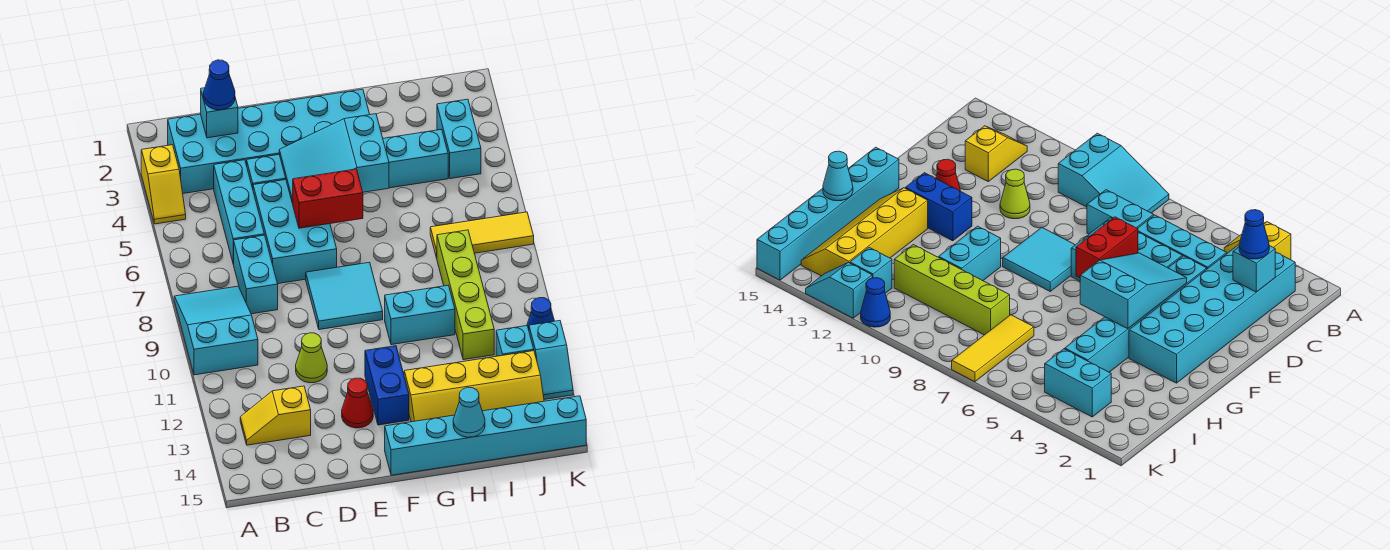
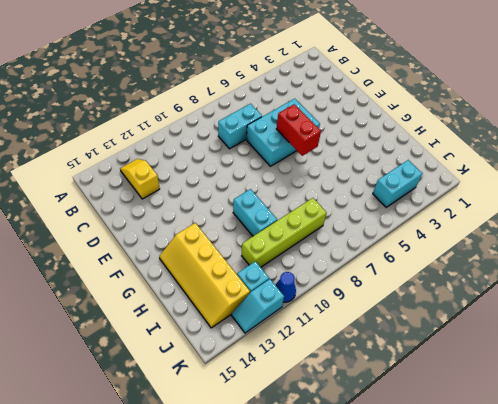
none -> yellow 1x2 slope [141,145,186,224]
none -> cyan 2x3 slope [174,286,258,375]
none -> cyan 2x6 brick [168,89,370,194]

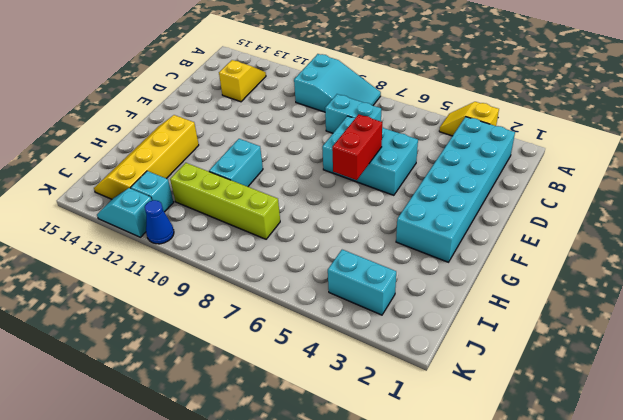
none -> cyan 1x3 brick [214,160,264,264]
none -> cyan 1x6 brick [247,129,448,188]
none -> lime 1x1 cone [296,333,327,383]

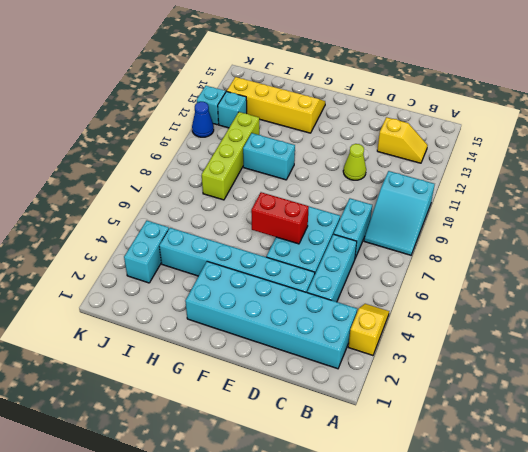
none -> cyan 2x2 tile [306,262,383,330]
none -> red 1x1 cone [342,378,373,428]
none -> blue 1x2 brick [365,346,409,425]

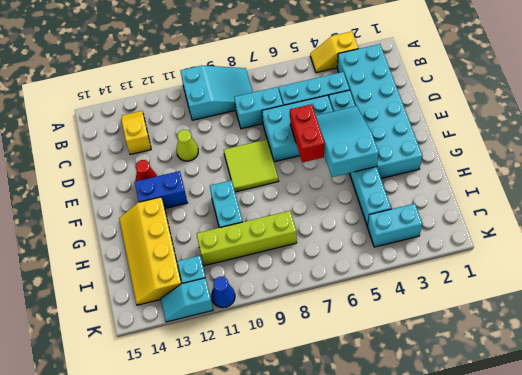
lime 2x2 tile [224,139,279,192] -> cyan 2x2 tile [306,262,383,330]
none -> cyan 1x6 brick [385,396,586,475]
none -> yellow 1x3 tile [430,212,534,258]
none -> cyan 1x1 brick [201,88,238,138]

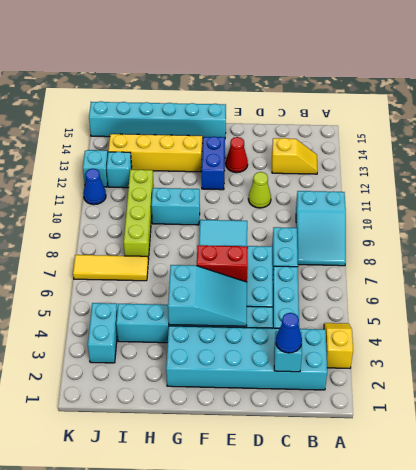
none -> cyan 1x1 cone [453,387,485,437]

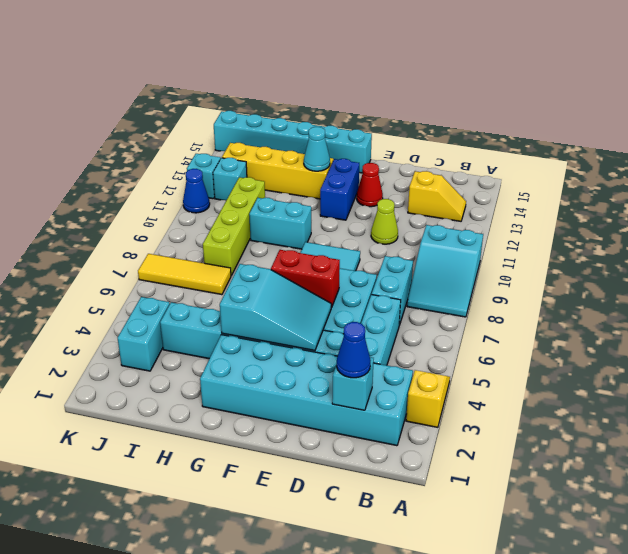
cyan 1x1 cone [304,127,330,171] -> cyan 1x1 cone moved to [453,387,485,437]

